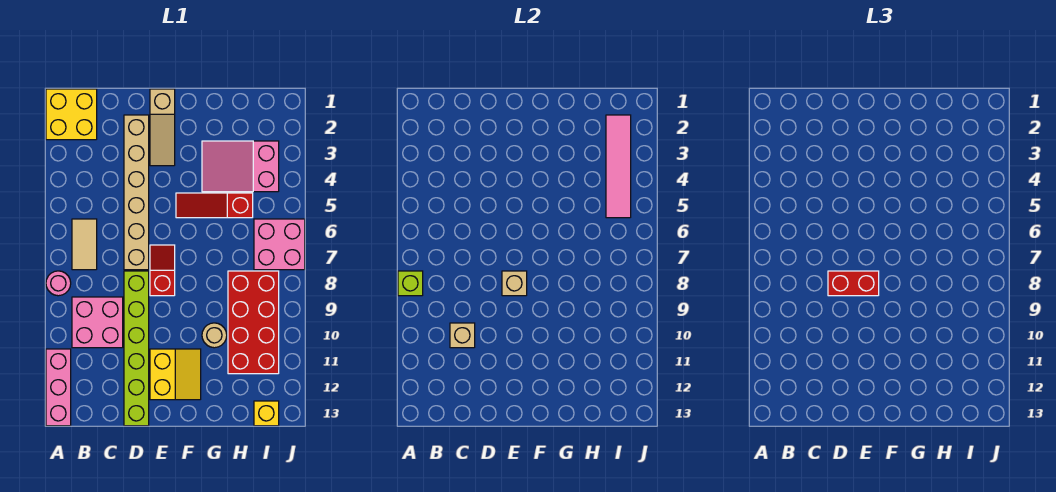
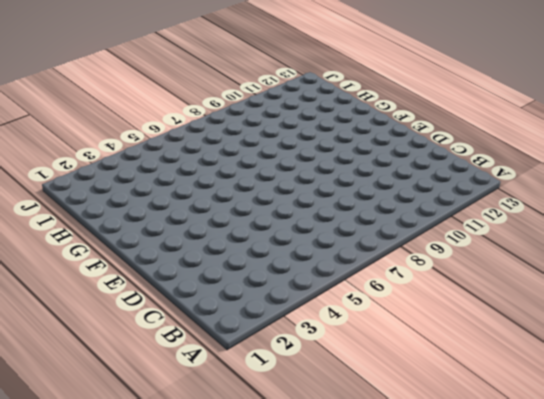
none -> yellow 2x2 brick [46,89,97,140]
none -> pink 1x1 round brick [46,271,71,296]
none -> pink 1x3 brick [46,349,71,426]

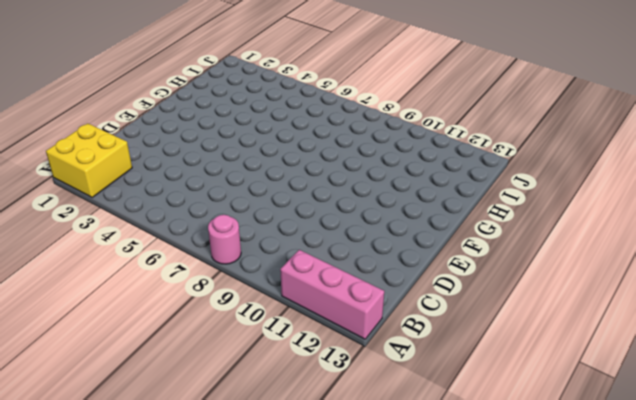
none -> tan 1x2 tile [72,219,97,270]
none -> pink 2x2 brick [72,297,123,348]
none -> tan 1x6 brick [124,115,149,270]

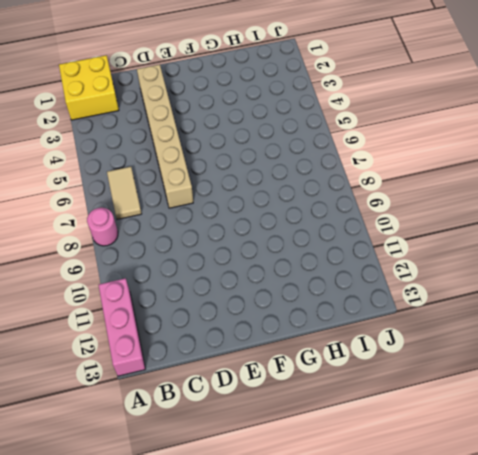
none -> pink 2x2 brick [72,297,123,348]
none -> lime 1x6 brick [124,271,149,426]
none -> tan 1x3 slope [150,89,175,166]

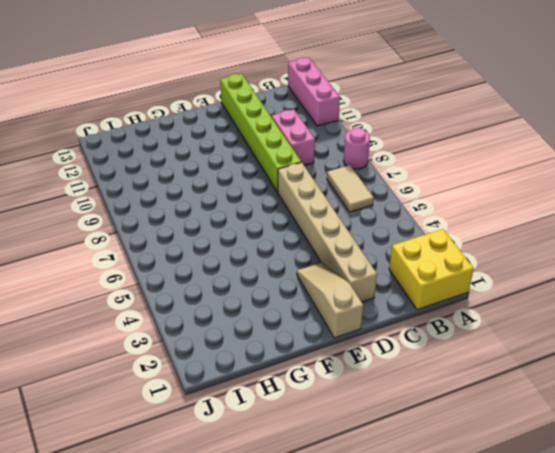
pink 1x2 brick [272,110,315,166] -> pink 2x2 brick [72,297,123,348]
none -> red 1x2 slope [150,245,175,296]
none -> yellow 2x2 slope [150,349,201,400]
none -> red 1x3 slope [176,193,253,218]

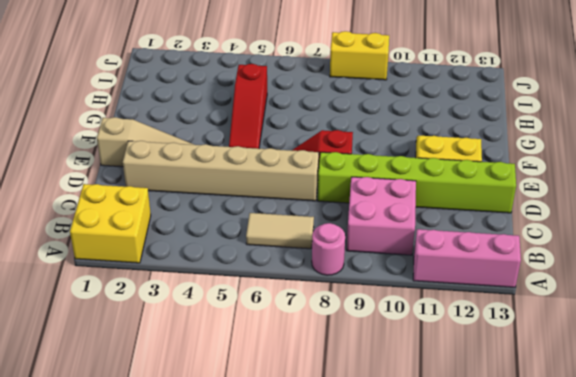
yellow 1x2 brick [330,31,389,80] -> none
none -> pink 2x3 slope [202,141,279,192]
none -> tan 1x1 round brick [202,323,227,348]
none -> red 2x4 brick [228,271,279,374]

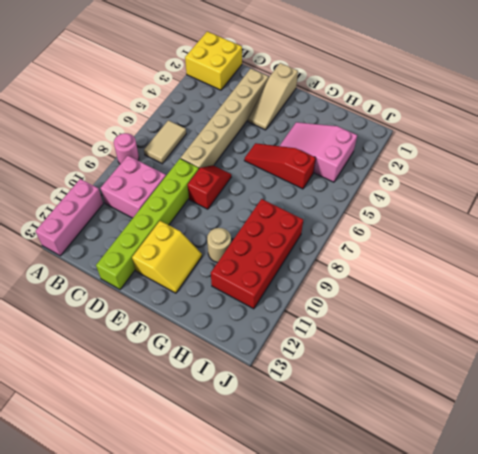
none -> pink 2x2 brick [254,219,305,270]
none -> yellow 1x1 brick [254,401,279,426]
none -> lime 1x1 brick [398,271,423,296]

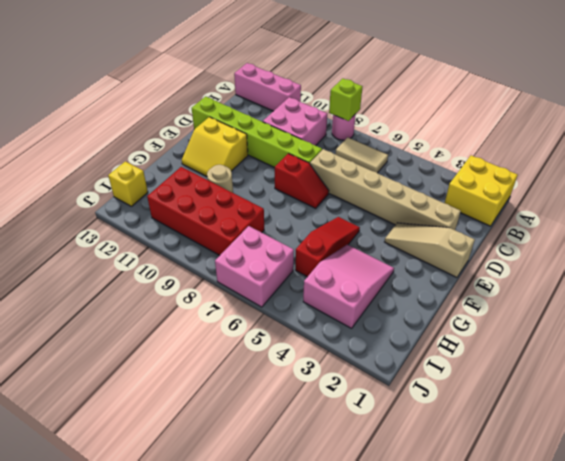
none -> tan 1x1 brick [450,323,475,348]
none -> tan 1x1 brick [502,271,527,296]
none -> pink 1x4 tile [606,115,631,218]

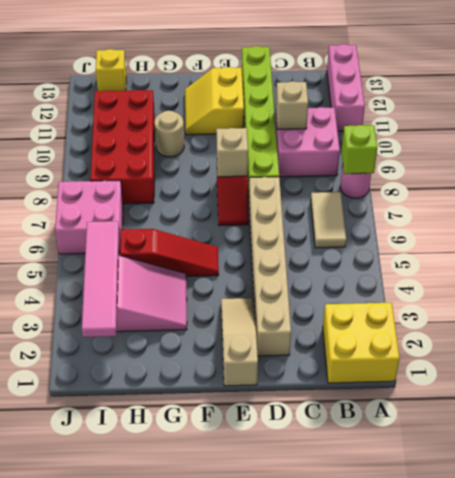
none -> red 1x2 brick [828,271,879,296]

